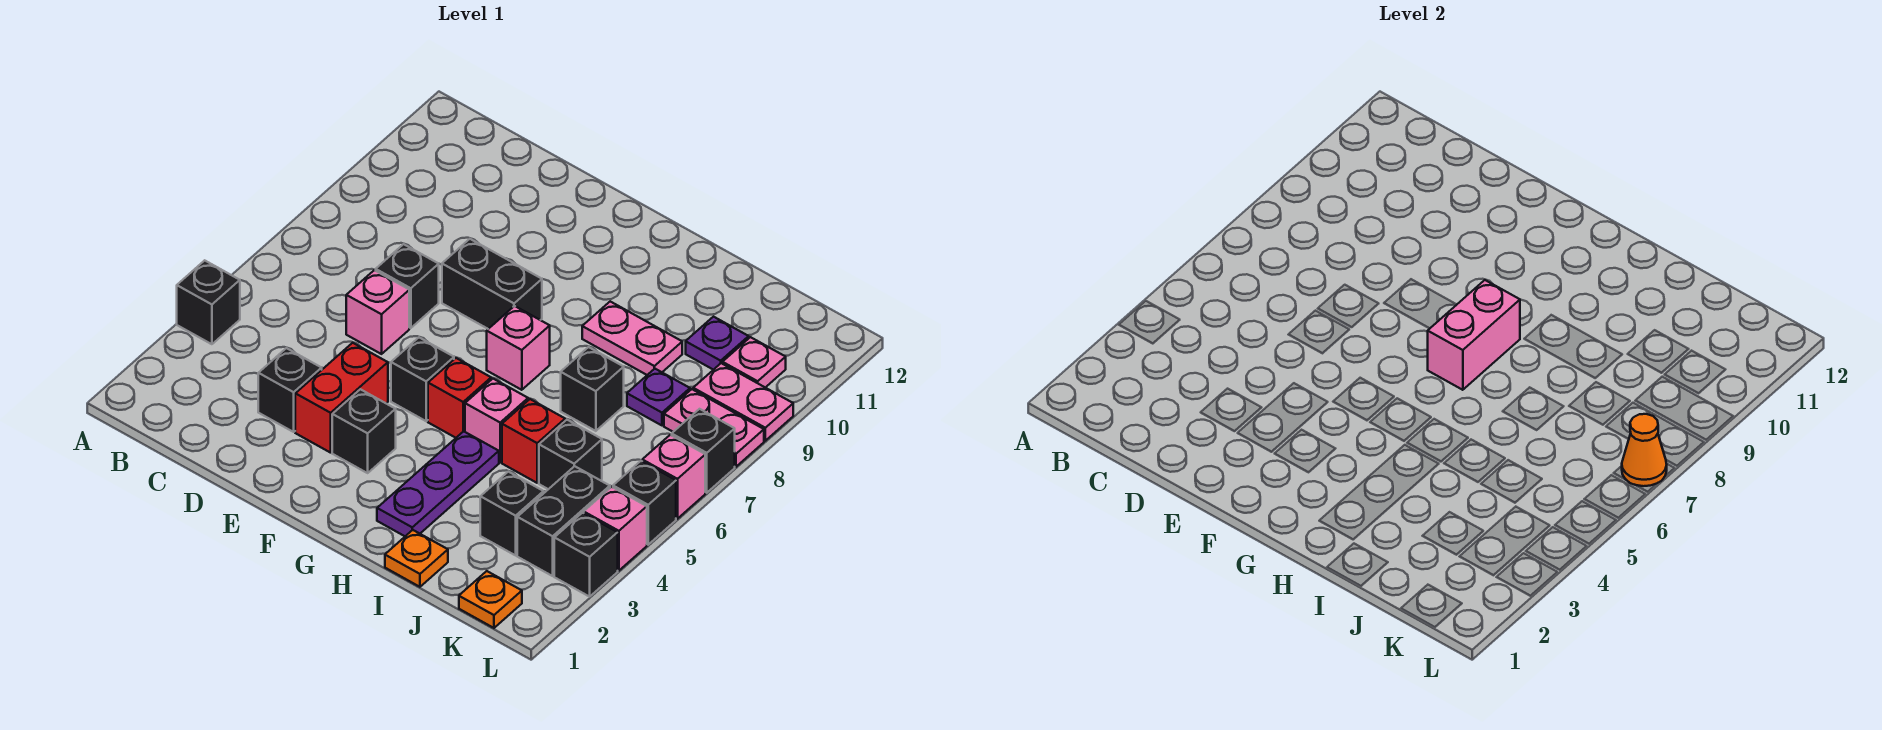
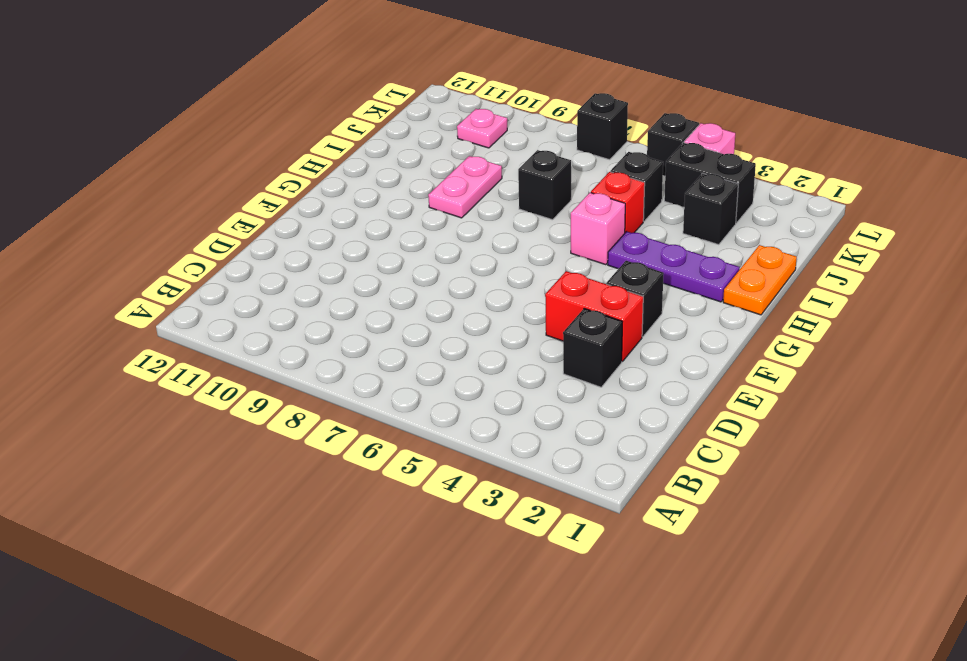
orange 1x2 plate [723,245,797,315] -> orange 1x1 plate [385,530,448,587]
none -> black 1x1 brick [177,260,240,344]
none -> pink 1x1 brick [346,270,409,354]
none -> black 1x1 brick [376,244,439,328]
none -> black 1x2 brick [442,239,542,329]

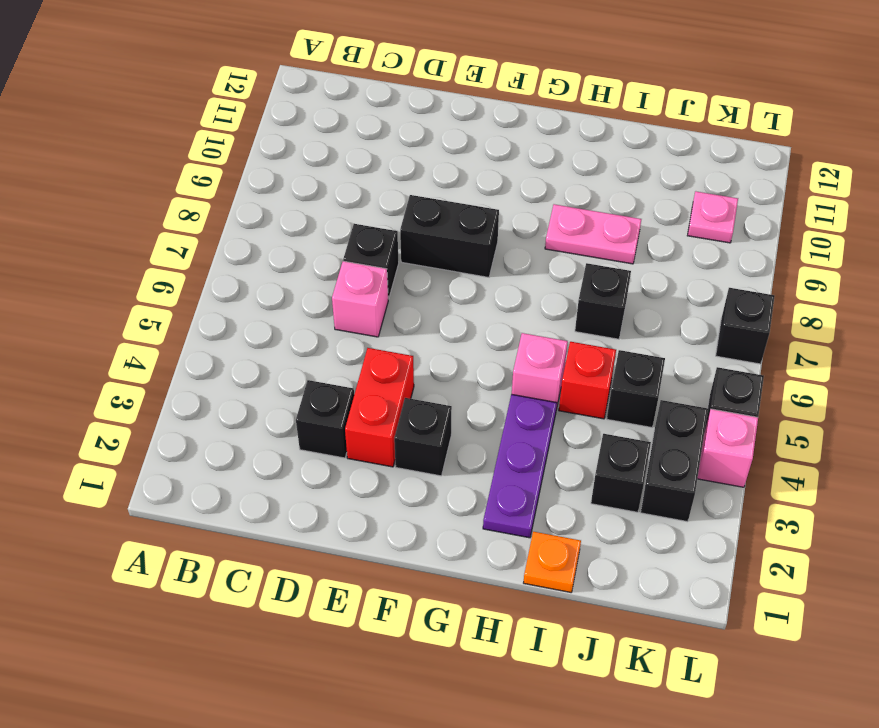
none -> black 1x1 brick [177,260,240,344]
none -> black 1x1 brick [391,338,454,421]
none -> red 1x1 brick [428,358,491,438]
none -> pink 1x1 brick [487,306,550,390]

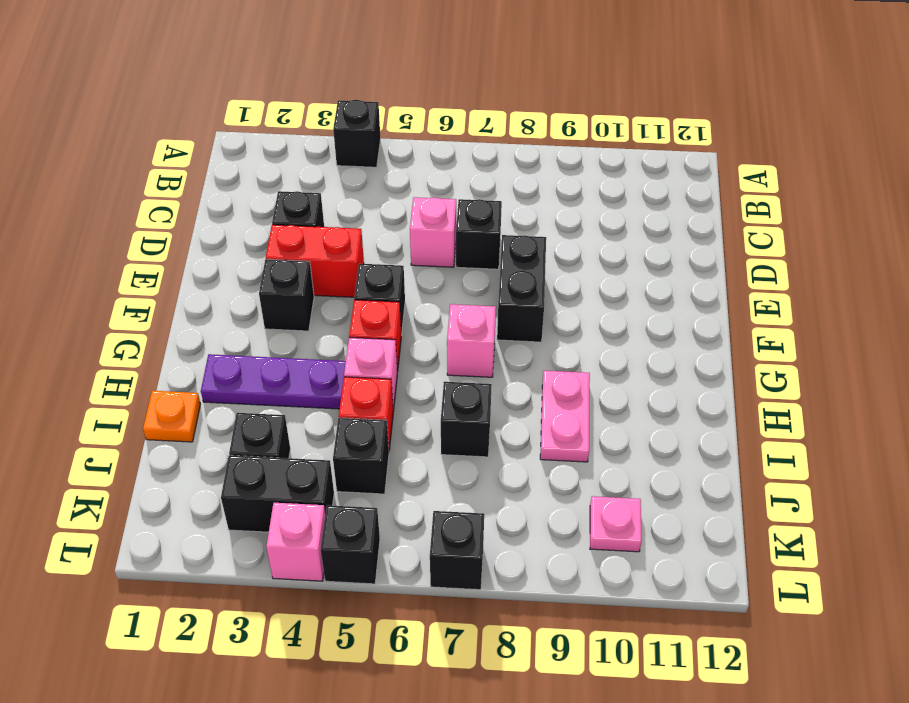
none -> purple 1x1 plate [627,369,690,425]
none -> purple 1x1 plate [686,317,749,370]
none -> orange 1x1 plate [459,571,522,628]
none -> pink 1x2 plate [664,389,764,467]

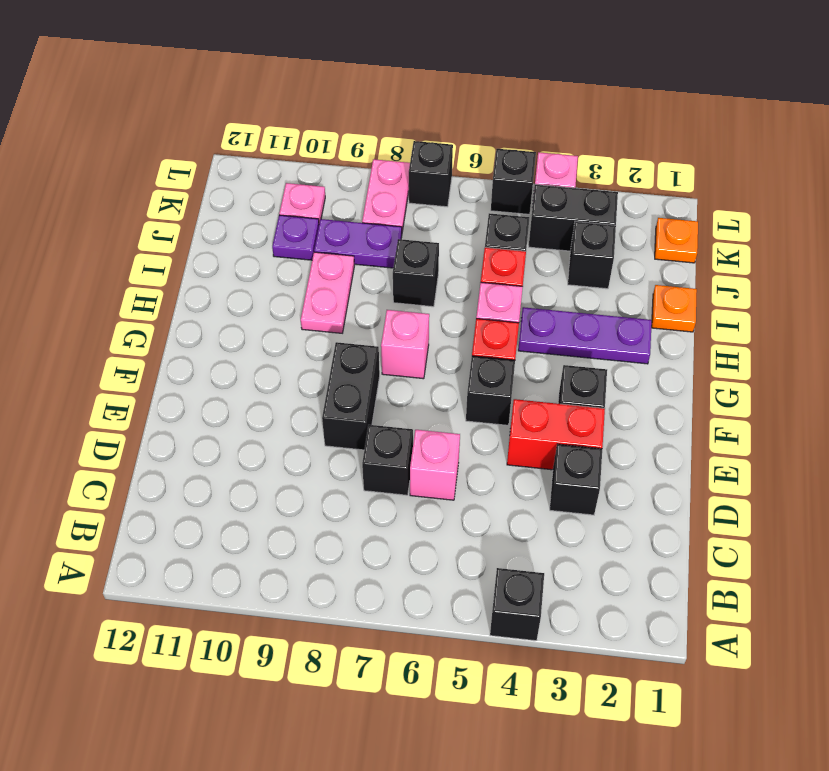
purple 1x2 plate [314,219,402,268] -> purple 1x1 plate [627,369,690,425]
none -> pink 1x2 plate [693,363,793,441]
none -> black 1x1 brick [554,513,618,597]
none -> pink 1x1 brick [642,435,705,519]
none -> pink 1x2 brick [1428,280,1520,390]

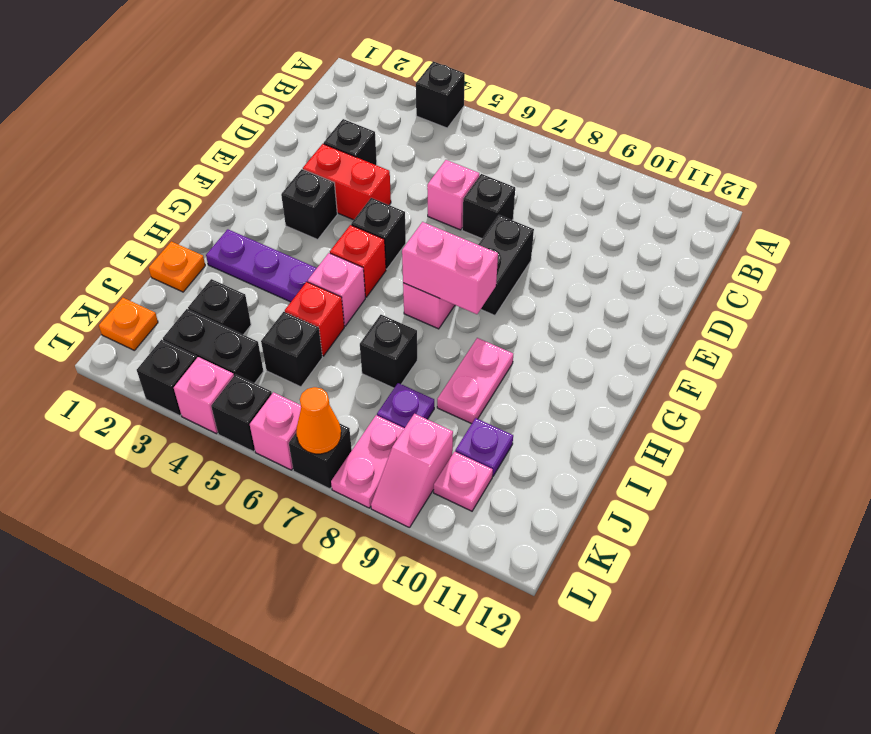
pink 1x2 slope [371,414,453,528] -> pink 1x2 plate [693,363,793,441]

